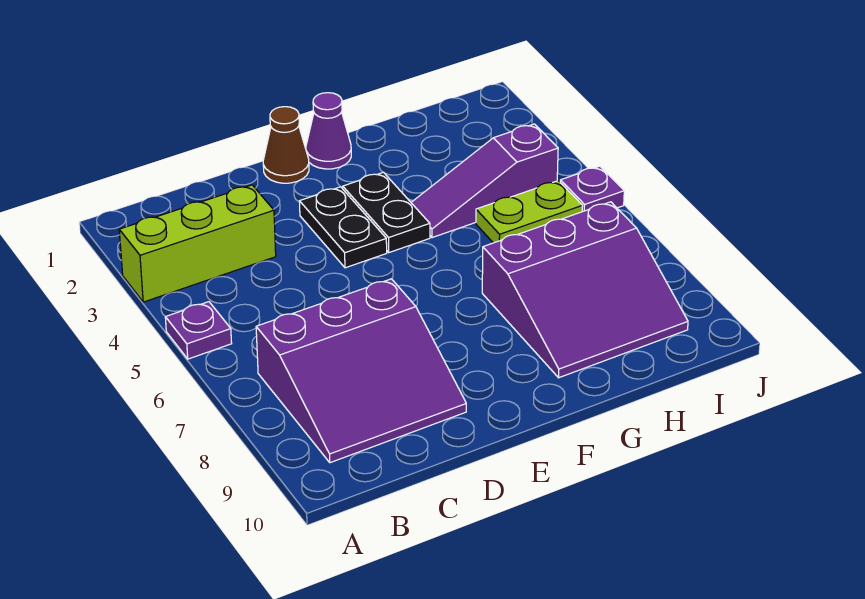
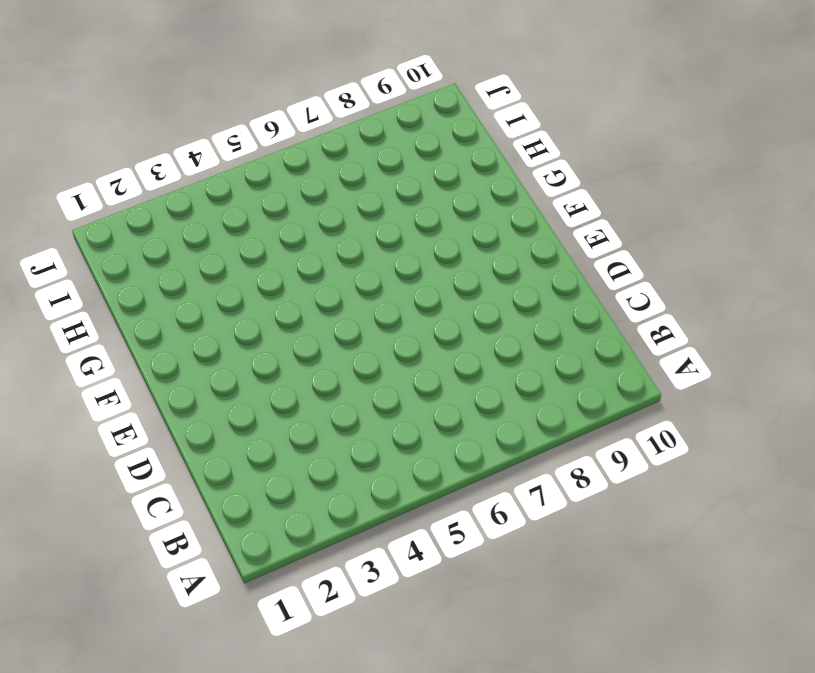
none -> lime 1x3 brick [119,185,276,302]
none -> purple 1x1 plate [165,302,232,359]

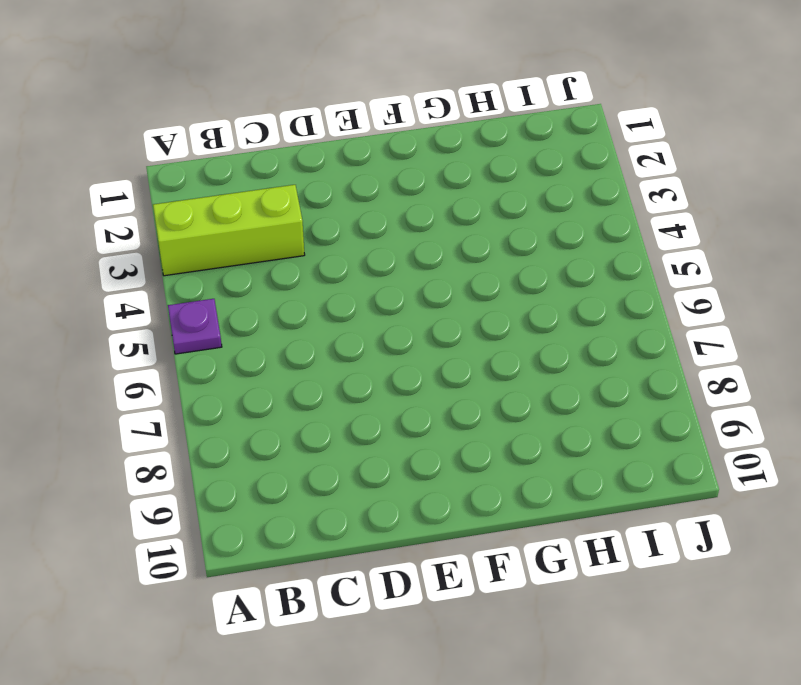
none -> purple 3x3 slope [256,279,466,463]
none -> brown 1x1 cone [263,107,309,183]

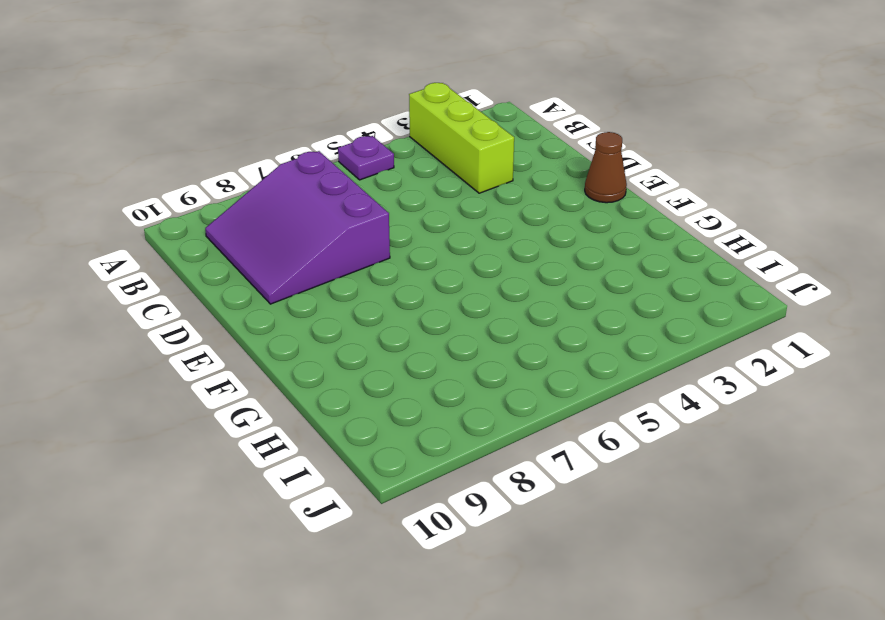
none -> black 1x2 plate [300,187,387,268]
none -> purple 1x1 cone [306,93,351,169]

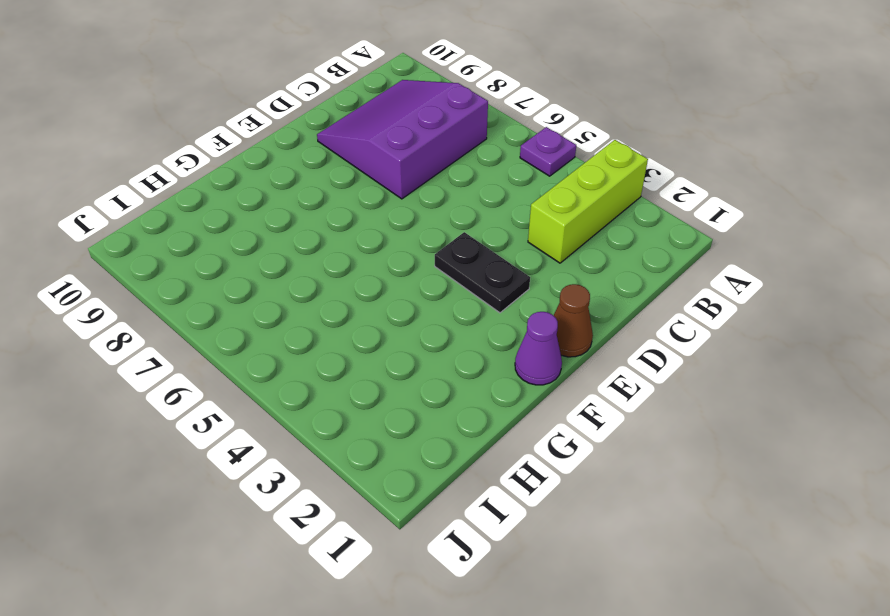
none -> black 1x2 plate [343,172,430,252]
none -> purple 1x3 slope [411,124,558,238]

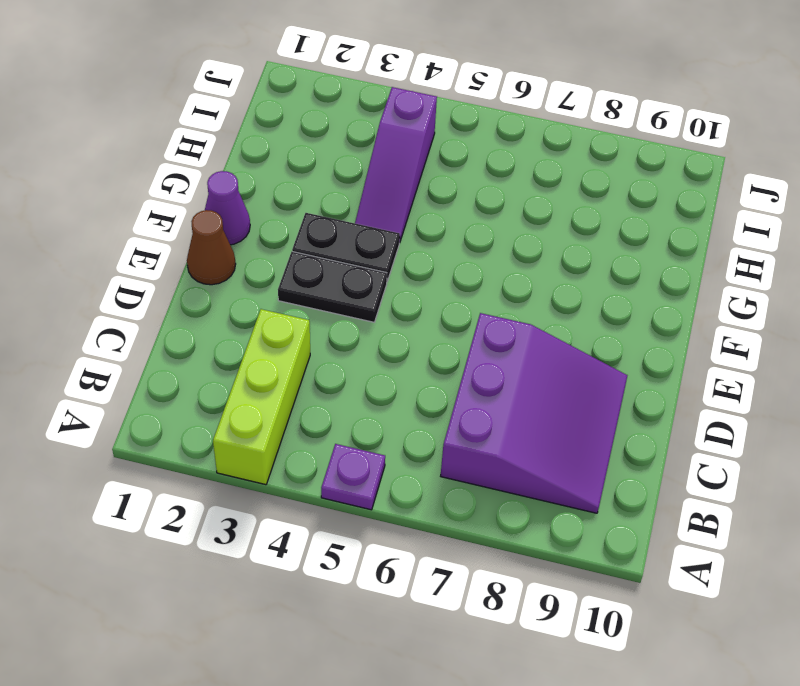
none -> purple 3x3 slope [482,202,688,378]
none -> lime 1x2 plate [476,181,583,243]

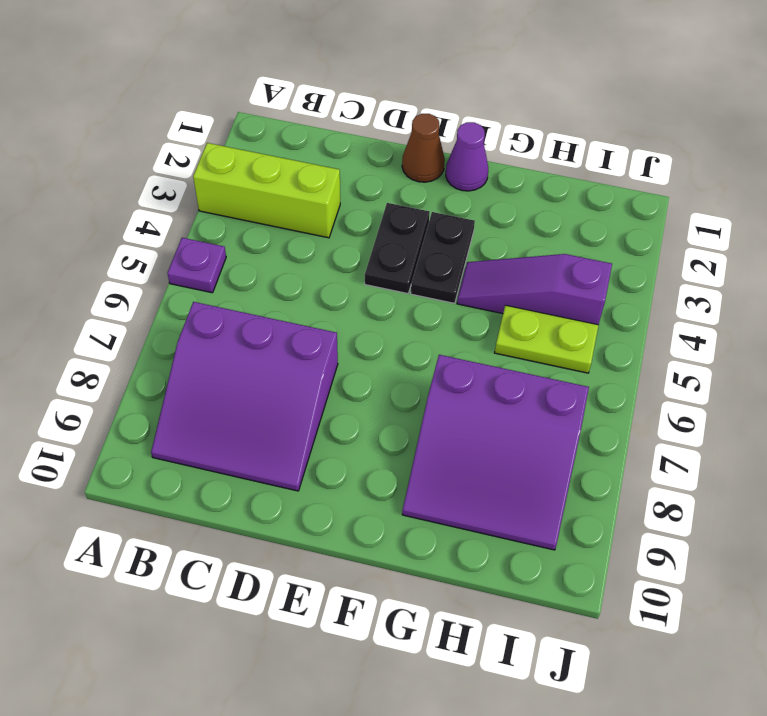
none -> purple 1x1 plate [560,166,624,212]

